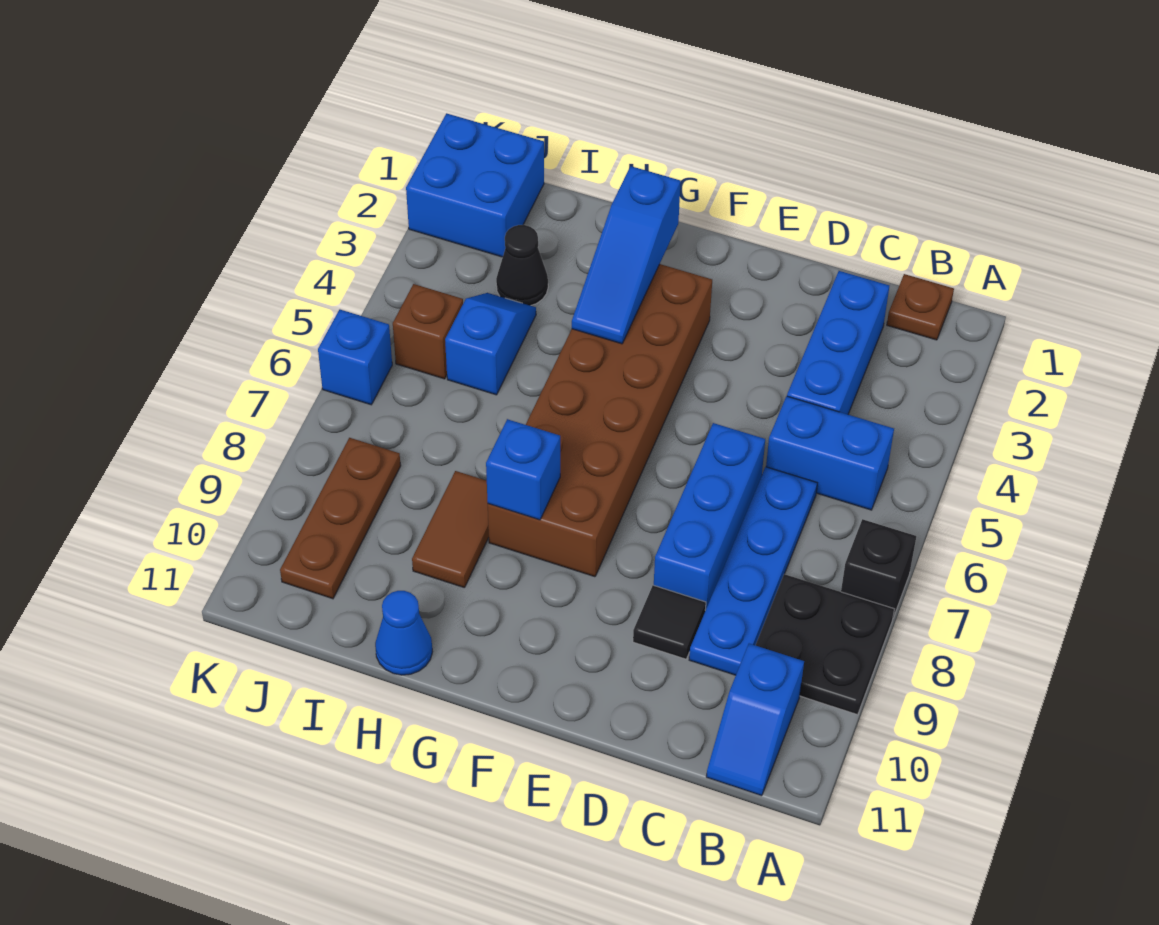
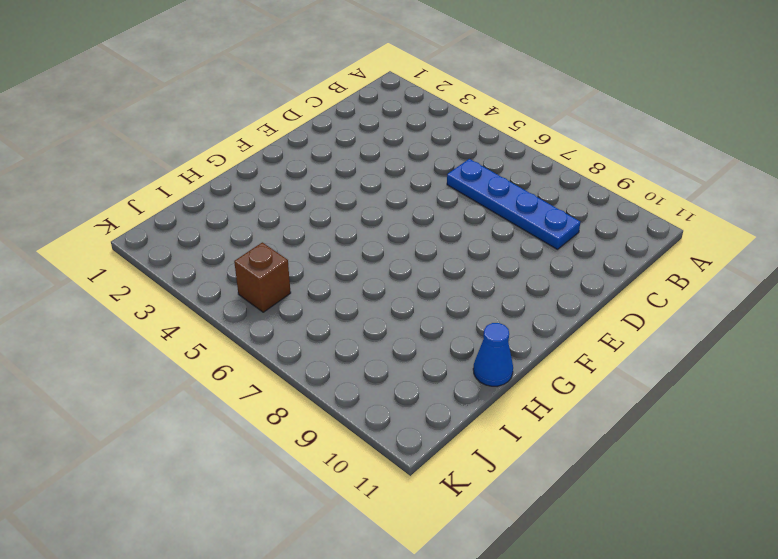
none -> black 1x1 brick [841,519,916,618]
none -> black 2x2 plate [756,574,894,715]
none -> brown 1x1 plate [887,274,954,340]

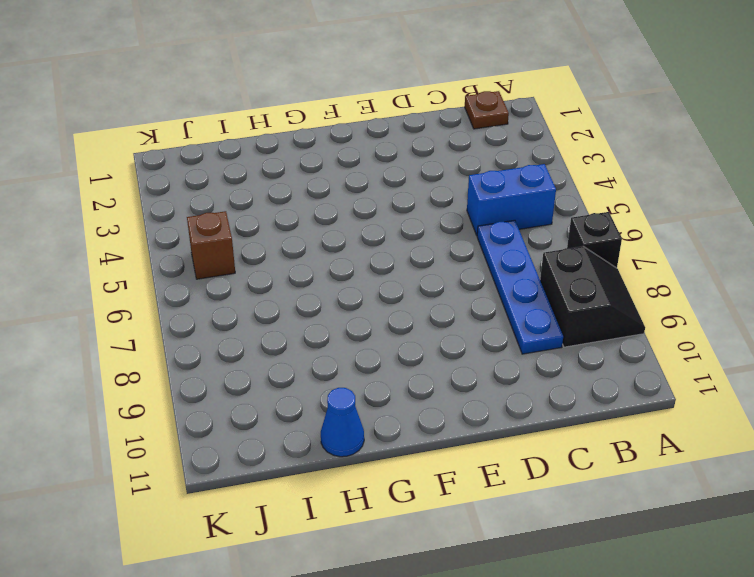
black 2x2 slope [540,246,645,347] -> black 2x2 plate [756,574,894,715]
none -> blue 1x2 slope [706,644,804,796]
none -> blue 1x3 brick [787,271,889,414]
none -> blue 1x3 brick [654,423,765,610]

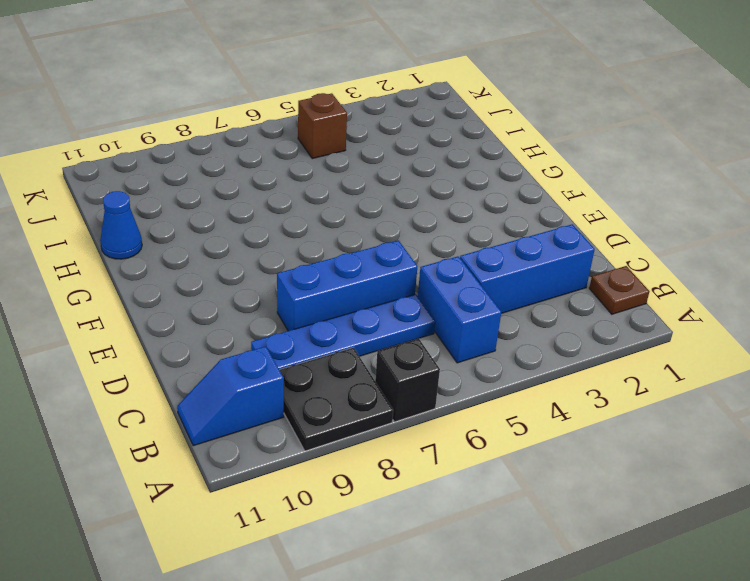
none -> black 1x1 tile [633,585,706,659]
none -> brown 2x6 brick [488,264,712,577]
none -> brown 1x2 tile [412,471,489,588]

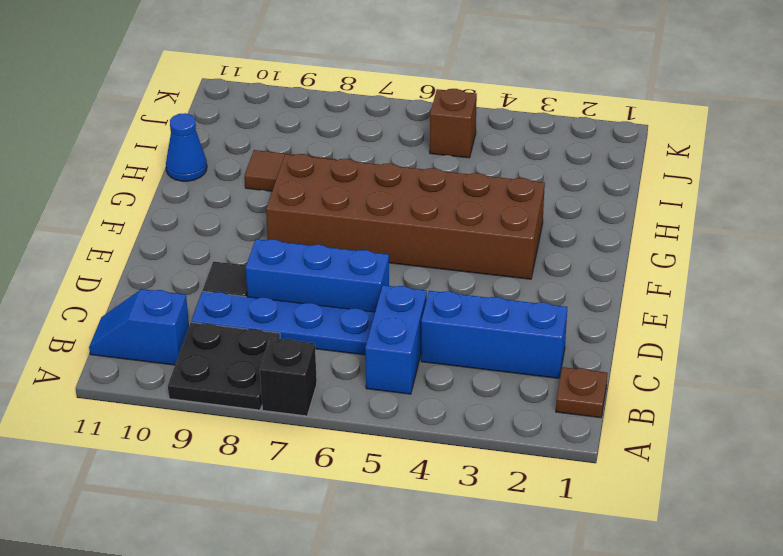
none -> black 1x1 cone [496,225,548,306]
none -> blue 1x2 slope [445,293,536,395]
none -> blue 2x2 brick [406,113,544,257]

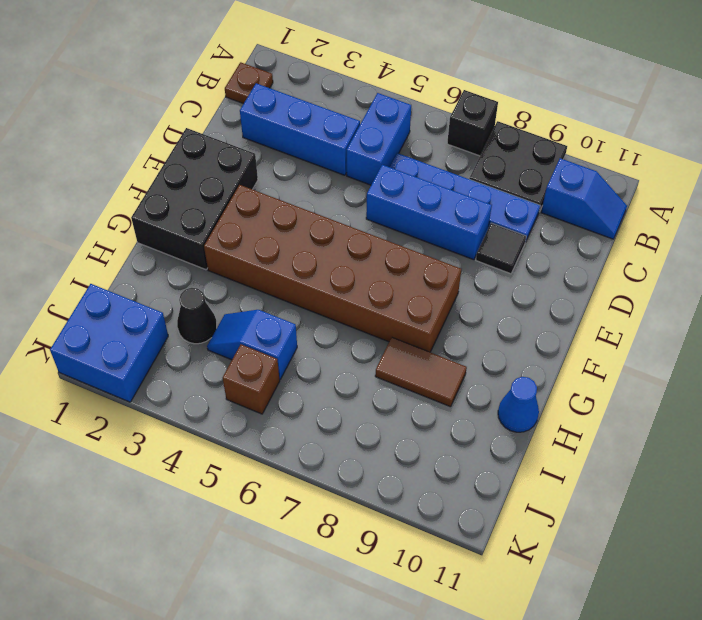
black 2x3 brick [131,128,258,270] -> none
none -> brown 1x3 plate [280,438,401,599]
none -> blue 1x1 brick [318,310,392,405]
none -> blue 1x3 slope [572,166,681,344]

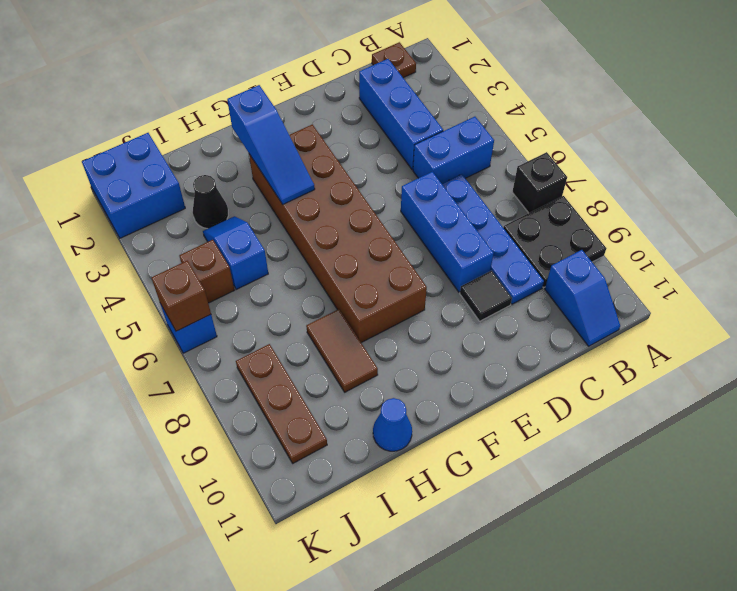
brown 1x1 brick [151,261,211,331] -> none
none -> blue 1x1 brick [486,419,560,520]

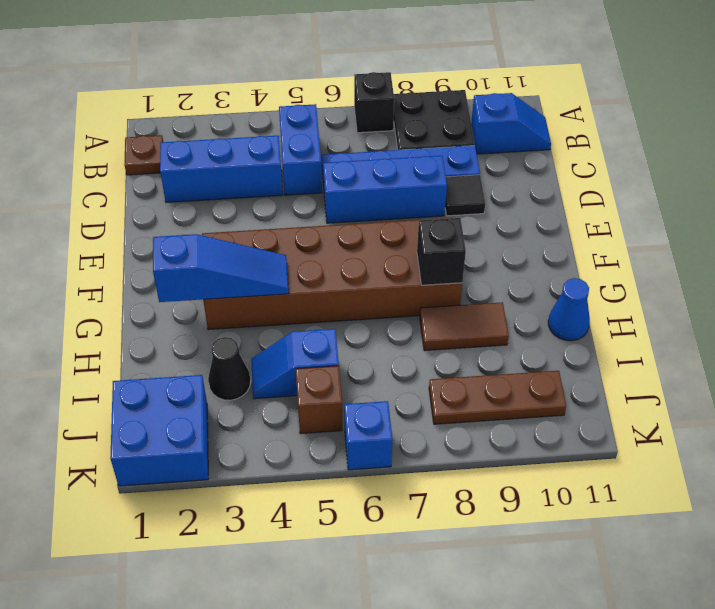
black 1x1 brick [417,218,466,285] -> blue 1x1 brick [486,419,560,520]

